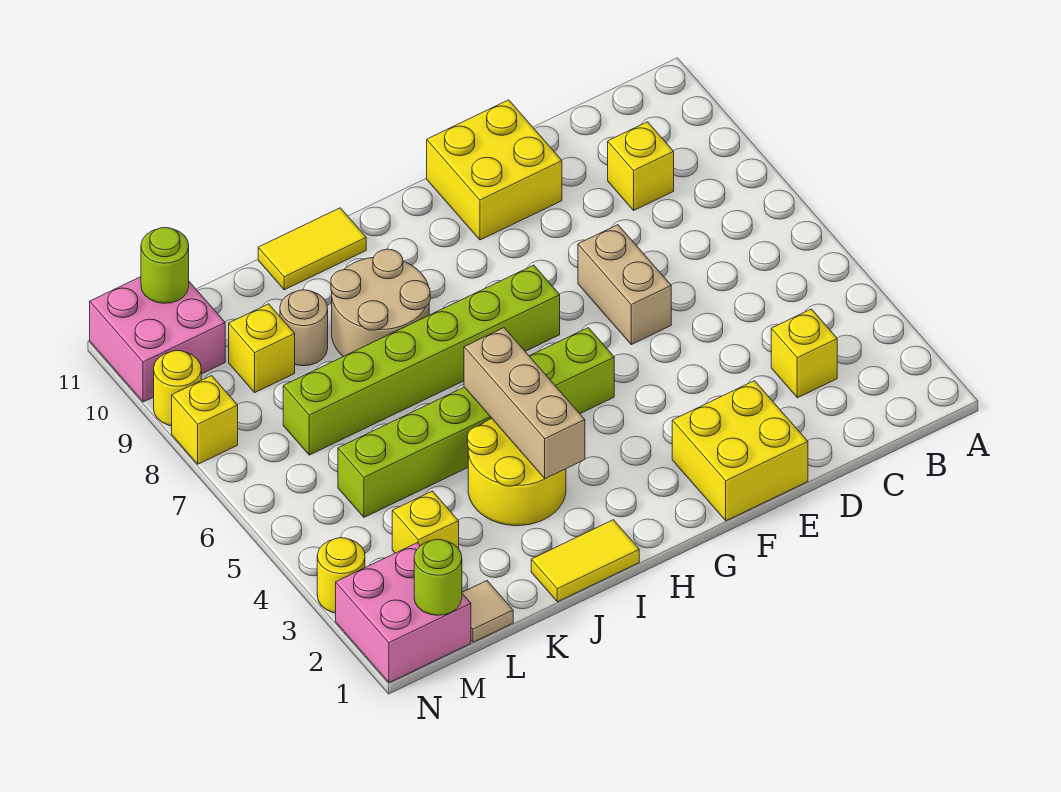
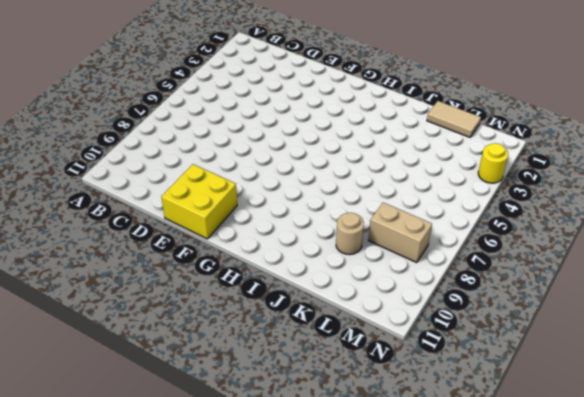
tan 1x2 tile [427,101,481,137] -> tan 1x1 tile [462,581,513,642]
tan 1x2 brick [368,203,432,263] -> tan 1x2 brick turned to [578,225,671,345]
none -> yellow 1x1 brick [771,309,837,398]
none -> yellow 1x1 brick [608,122,674,210]
none -> yellow 2x2 brick [672,381,808,521]

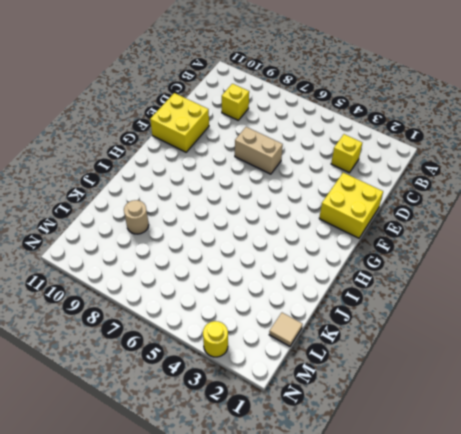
none -> lime 1x6 brick [338,328,614,517]
none -> lime 1x6 brick [283,265,560,455]
none -> yellow 1x2 tile [531,520,639,602]

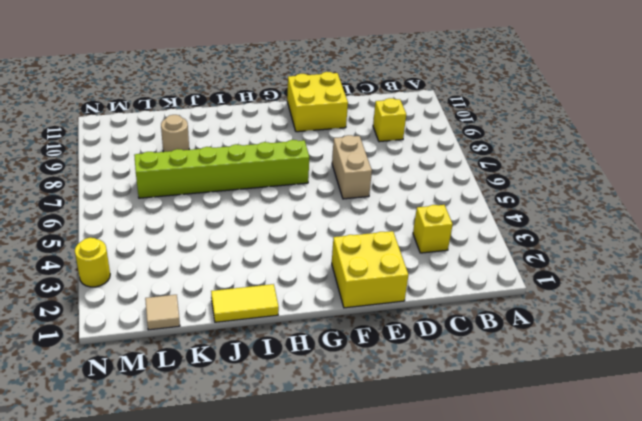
none -> lime 1x6 brick [338,328,614,517]
none -> yellow 2x2 round brick [467,418,566,526]
none -> tan 2x2 round brick [331,249,430,357]

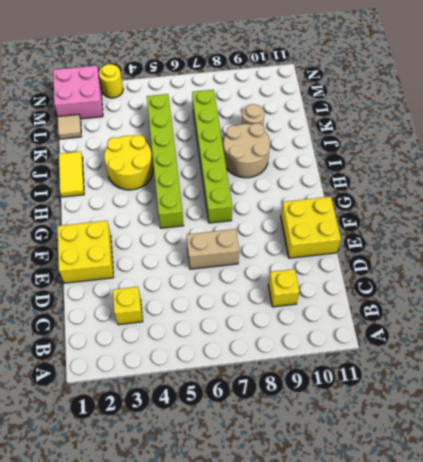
none -> yellow 1x2 tile [258,208,366,290]
none -> yellow 1x1 brick [392,491,459,553]
none -> yellow 1x1 brick [229,304,295,392]

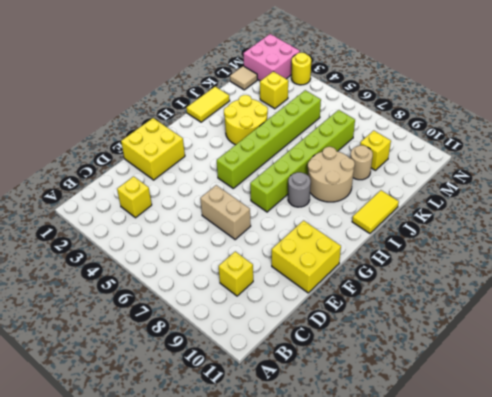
grey 1x1 round brick [288,172,311,207] -> none
none -> pink 2x2 brick [90,277,225,402]
none -> yellow 1x1 brick [172,376,238,464]
none -> yellow 1x1 round brick [154,351,201,426]

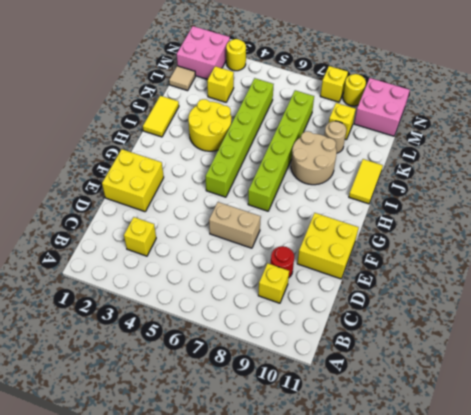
red 1x1 round brick [271,246,294,277] -> none
none -> tan 1x3 brick [464,328,585,479]
none -> lime 1x1 round brick [414,539,462,615]
none -> lime 1x1 round brick [141,227,189,303]

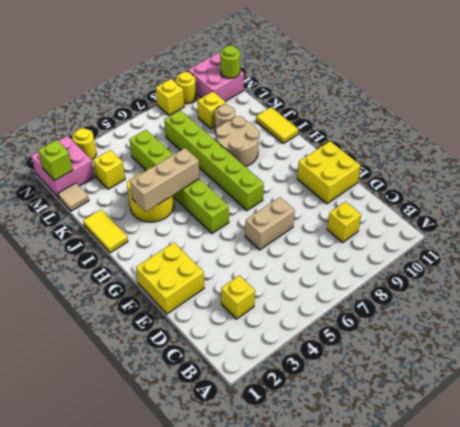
lime 1x1 brick [38,140,73,180] -> lime 1x1 round brick [414,539,462,615]

